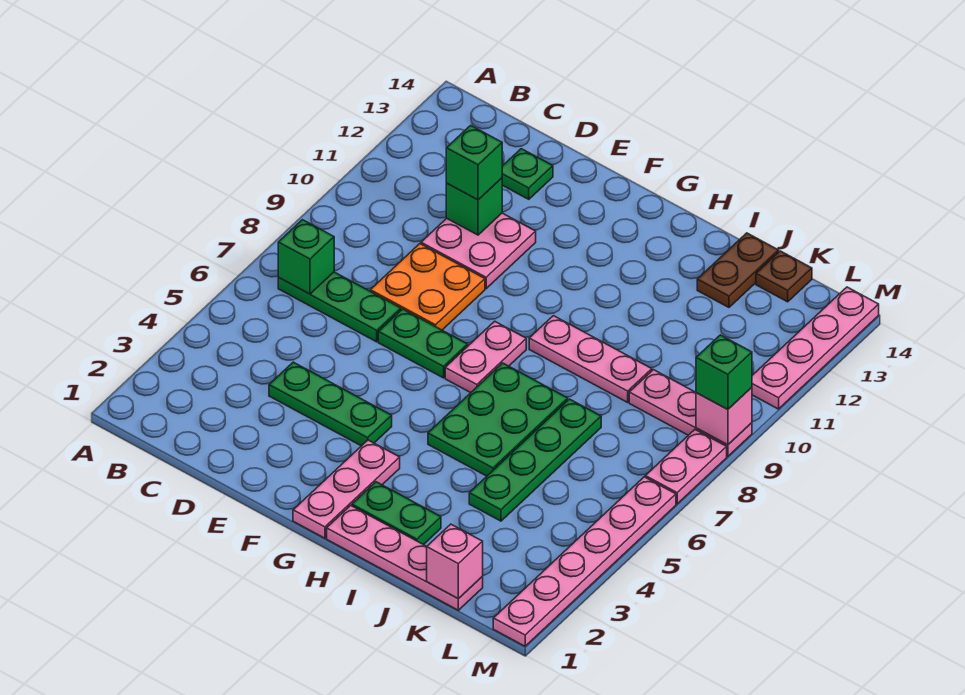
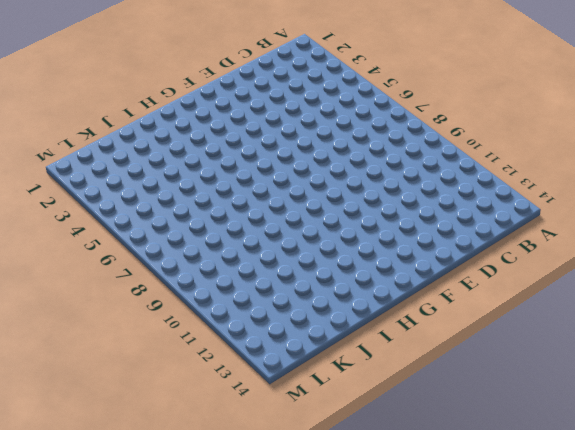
none -> green 1x3 plate [278,272,401,342]
none -> green 1x3 plate [269,362,392,446]
none -> orange 2x2 plate [370,244,485,330]

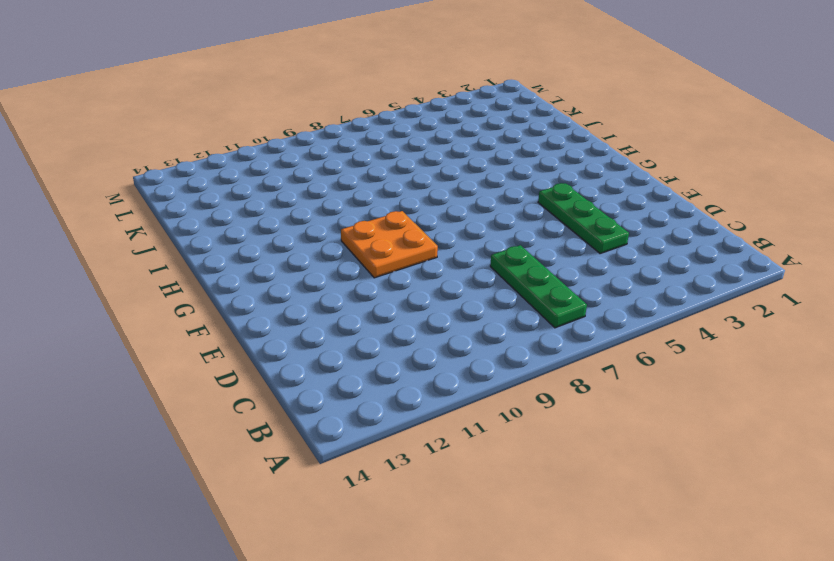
orange 2x2 plate [341,211,438,278] -> orange 2x2 plate moved to [370,244,485,330]
none -> pink 2x2 plate [421,213,536,289]
none -> green 1x1 plate [502,149,553,199]
none -> green 1x2 plate [378,309,468,378]

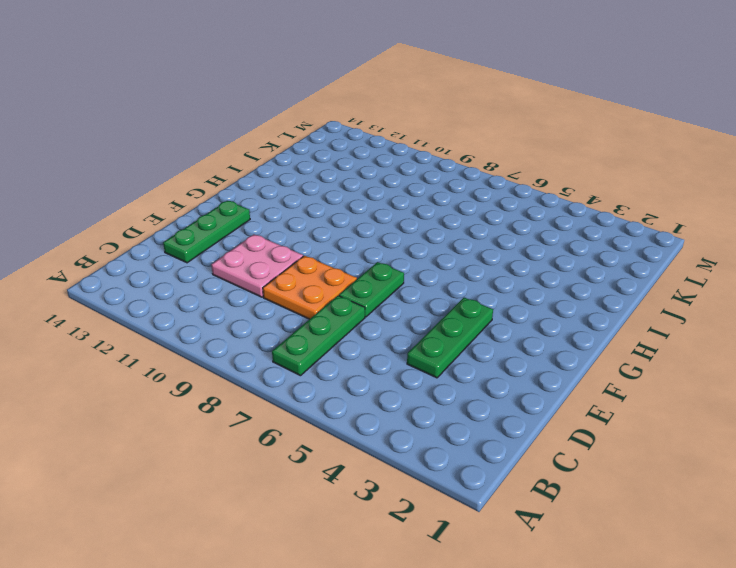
green 1x3 plate [163,201,250,263] -> green 1x1 plate [502,149,553,199]
none -> pink 1x3 plate [293,440,400,538]
none -> pink 1x2 plate [445,321,526,393]
none -> pink 1x4 plate [327,505,483,610]

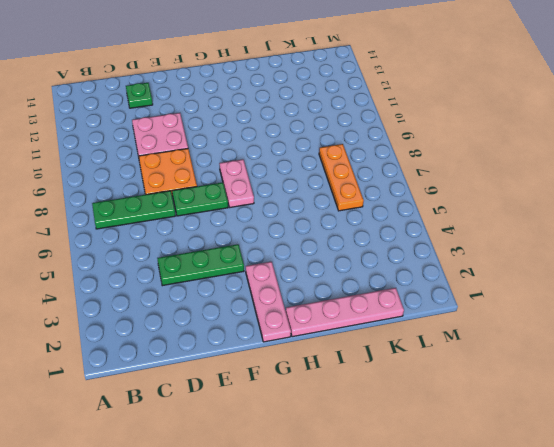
orange 1x3 plate [319,144,364,211] -> none
none -> green 1x2 plate [352,482,441,545]
none -> green 2x3 plate [428,363,568,476]
none -> pink 1x3 plate [529,316,652,402]

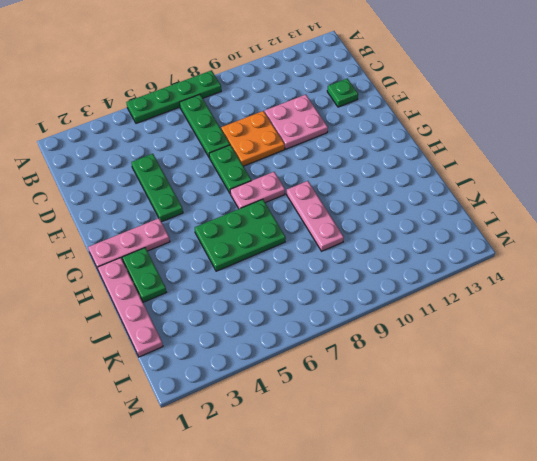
green 1x4 plate [126,70,221,123] -> green 1x4 plate moved to [469,399,601,521]
none -> brown 1x2 plate [697,233,779,307]
none -> pink 1x3 plate [629,370,752,457]
none -> brown 1x1 plate [756,251,812,302]

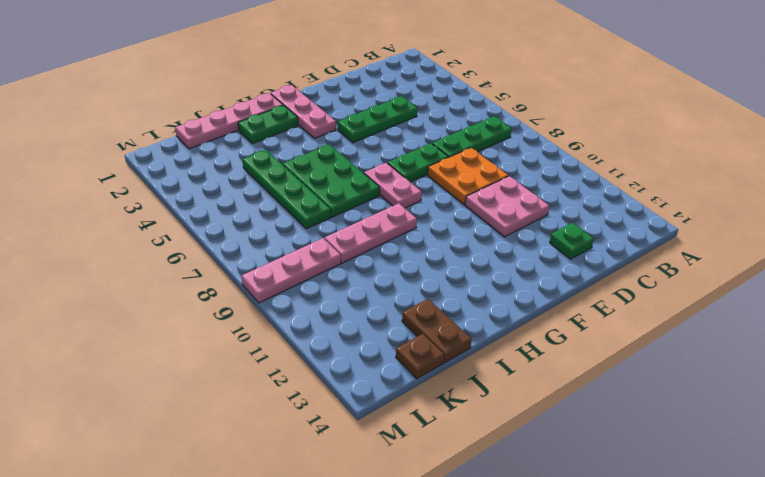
none -> pink 1x6 plate [493,477,676,646]
none -> pink 1x2 plate [645,430,727,504]
none -> pink 1x4 plate [752,287,879,409]

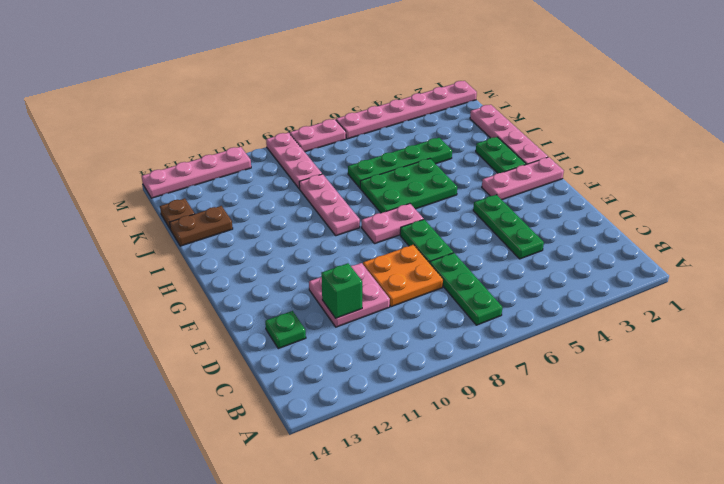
none -> green 1x1 brick [278,220,334,294]
none -> pink 1x1 brick [427,524,483,599]
none -> pink 1x1 brick [696,387,752,445]

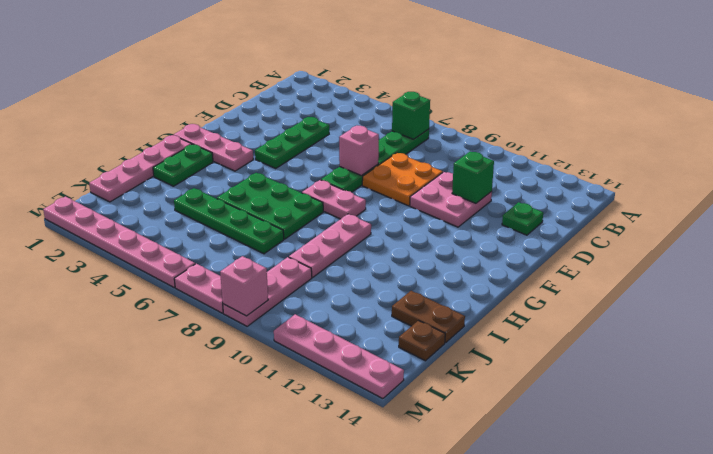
pink 1x1 brick [339,126,379,176] -> pink 1x1 brick moved to [427,524,483,599]
none -> green 1x1 brick [446,125,502,200]
none -> green 1x1 brick [696,335,752,410]

